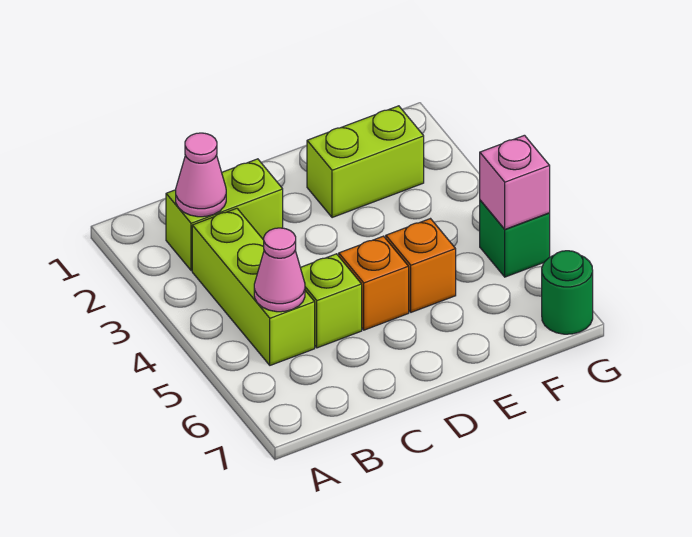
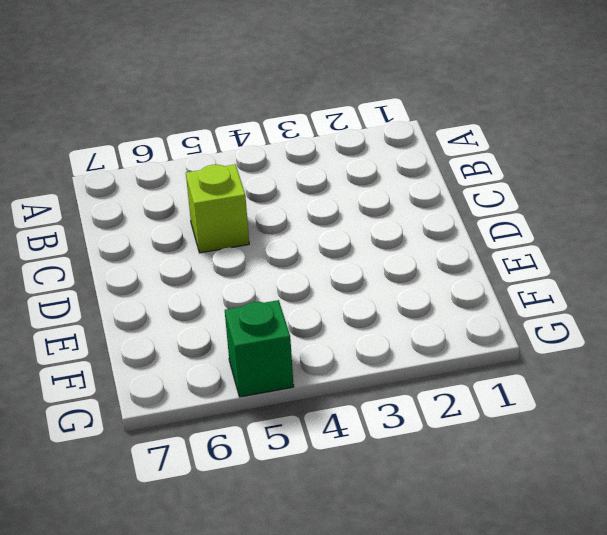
none -> lime 1x2 brick [166,159,283,271]
none -> lime 1x3 brick [192,208,315,365]

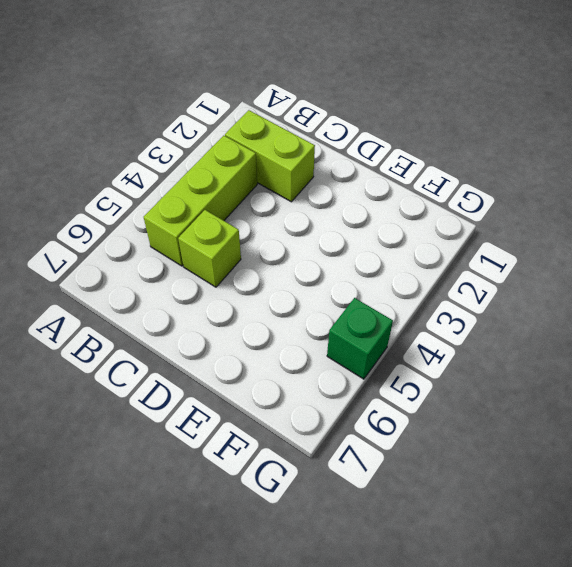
none -> orange 1x1 brick [339,236,409,330]
none -> lime 1x2 brick [307,106,424,218]

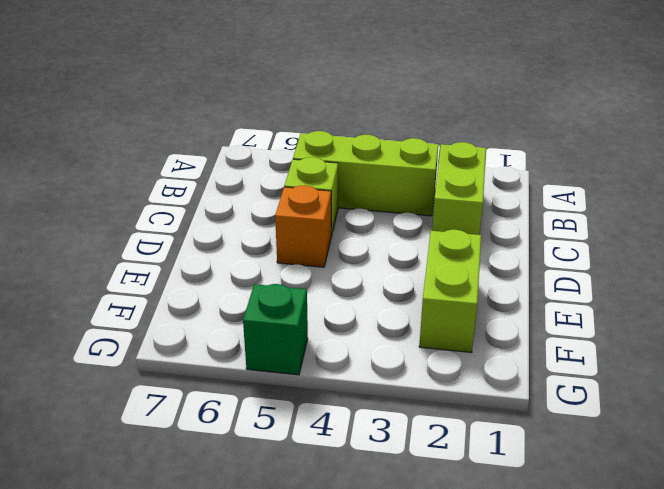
none -> orange 1x1 brick [386,219,456,312]
none -> green 1x1 round brick [542,251,593,334]

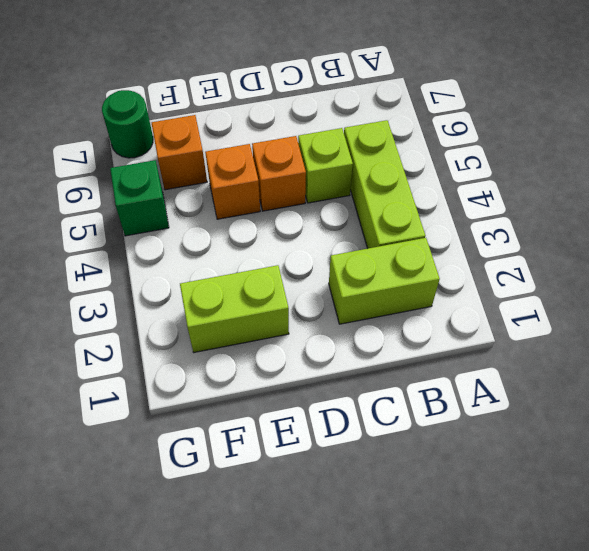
orange 1x1 brick [152,115,207,190] -> none
none -> pink 1x1 cone [176,133,226,217]
none -> pink 1x1 cone [254,228,305,312]

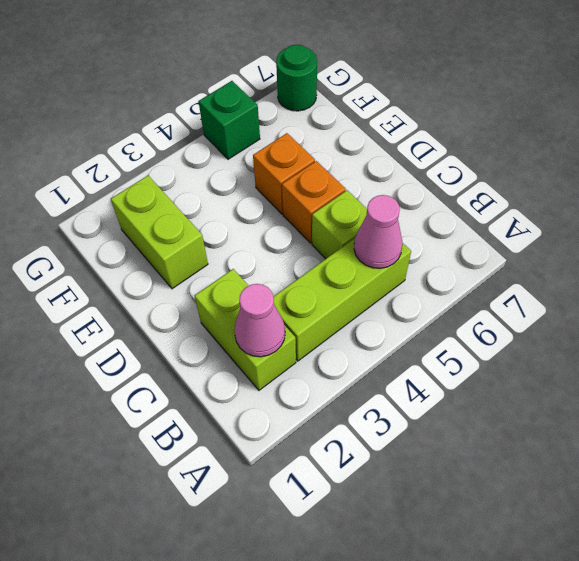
none -> pink 1x1 brick [480,135,550,229]

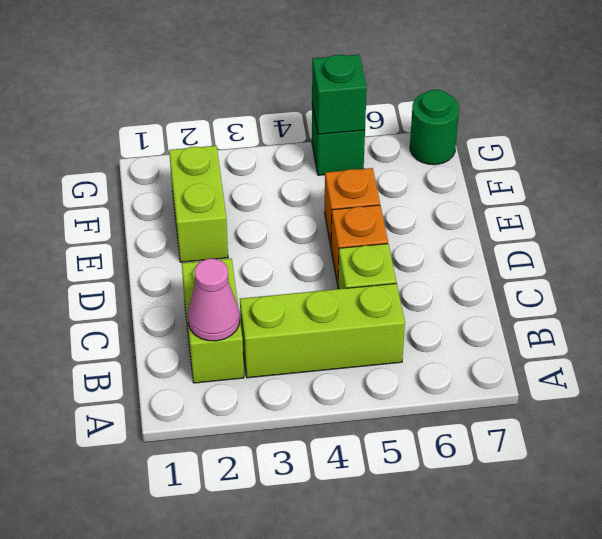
green 1x1 brick [312,54,367,134] -> pink 1x1 brick [480,135,550,229]
none -> pink 1x1 cone [254,228,305,312]

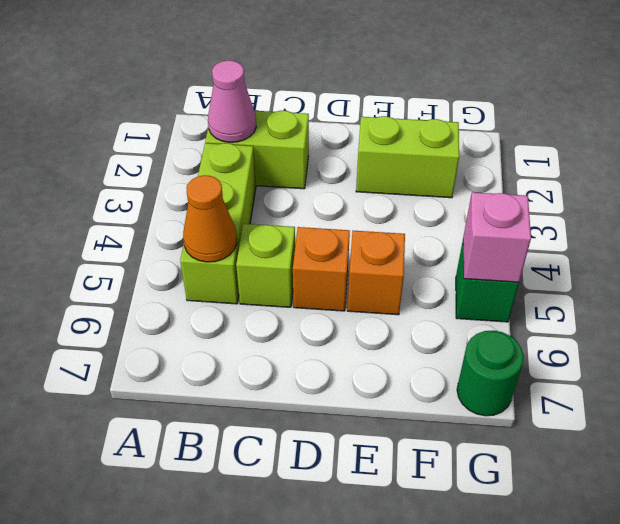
orange 1x1 cone [183,175,237,262] -> pink 1x1 cone [254,228,305,312]

